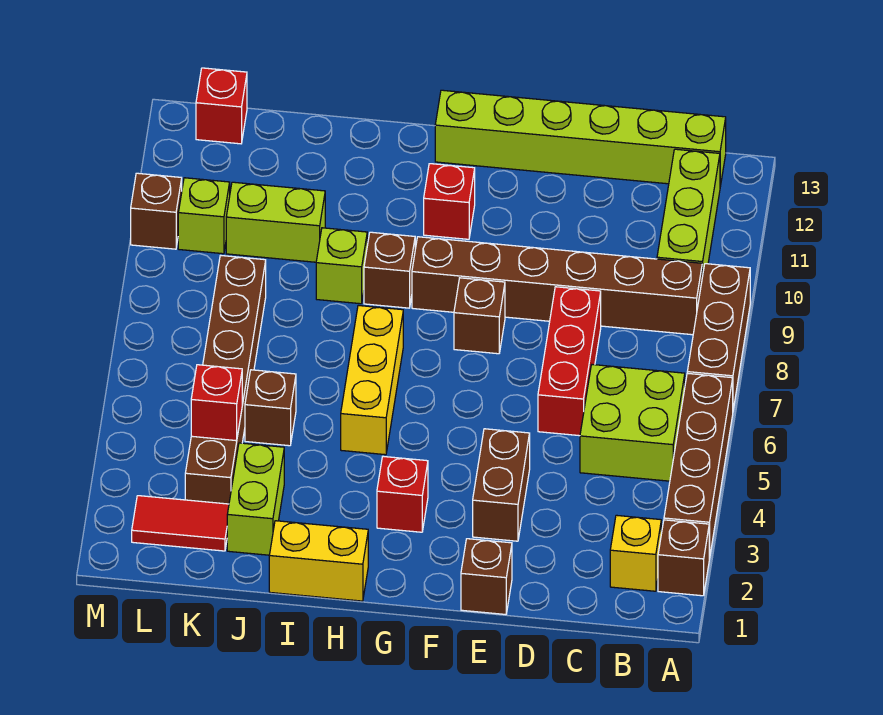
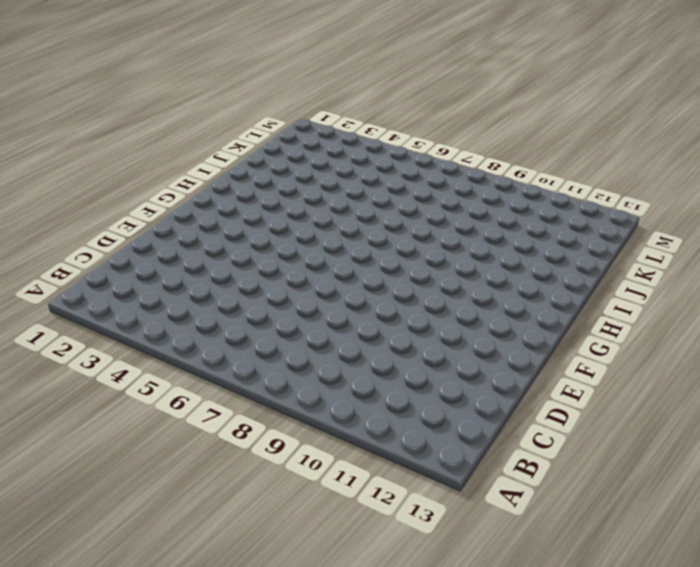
none -> brown 1x1 brick [658,520,709,596]
none -> brown 1x4 brick [664,373,733,559]
none -> brown 1x3 brick [687,264,750,409]

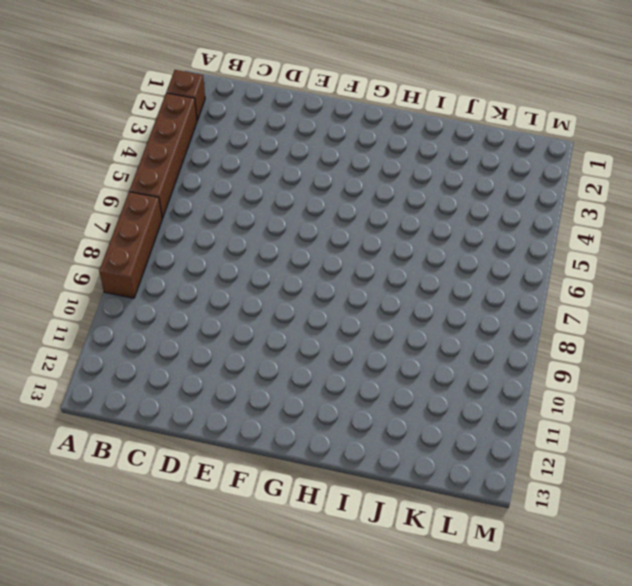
none -> yellow 1x1 brick [610,515,661,591]
none -> lime 2x2 brick [580,365,685,481]
none -> brown 1x6 brick [412,237,702,335]

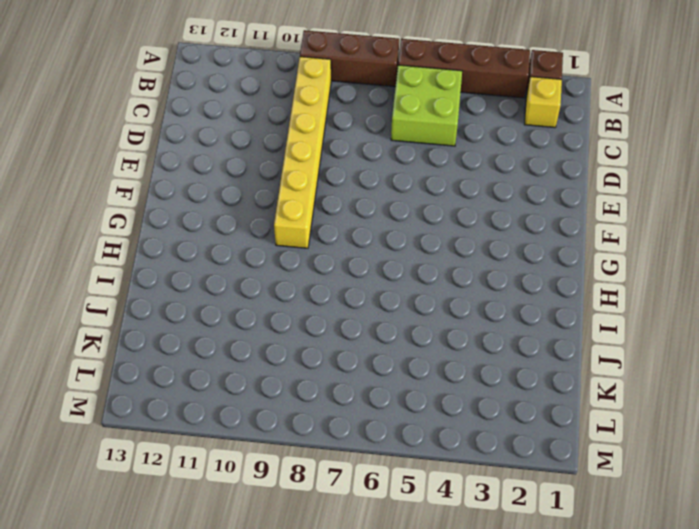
yellow 1x6 brick [274,57,331,248] -> brown 1x6 brick [412,237,702,335]
none -> lime 1x3 brick [657,149,720,277]
none -> lime 1x6 brick [435,90,726,186]
none -> red 1x3 brick [538,287,601,436]

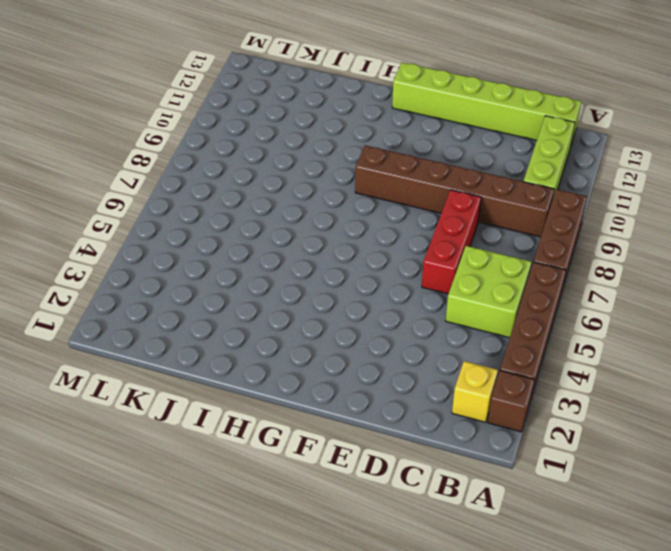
none -> brown 1x1 brick [461,539,512,614]
none -> brown 1x2 brick [473,429,530,541]
none -> brown 1x1 brick [454,278,505,354]

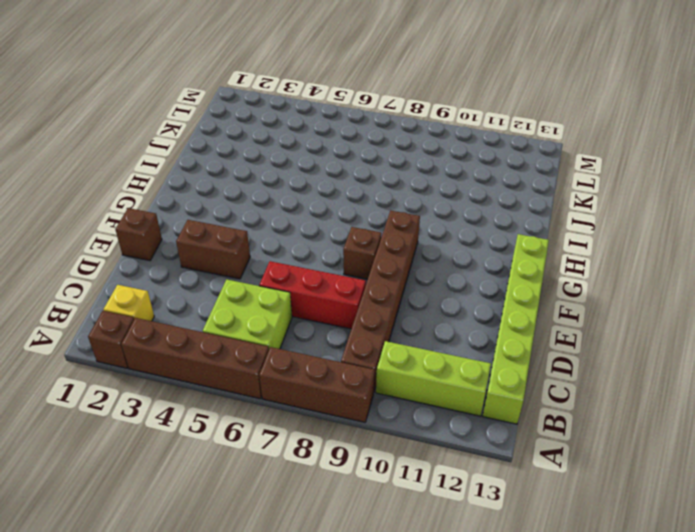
none -> red 1x1 brick [377,456,428,532]
none -> red 1x1 brick [424,164,475,239]
none -> yellow 1x2 brick [269,521,368,601]

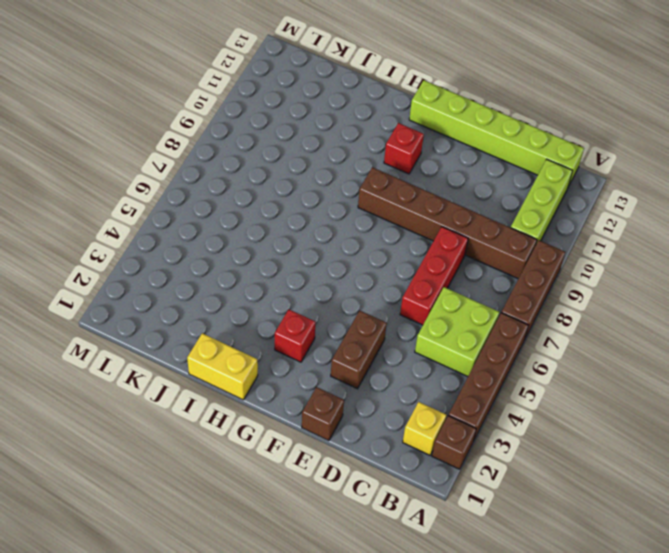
none -> brown 1x1 brick [454,278,505,354]
none -> yellow 1x3 brick [341,306,403,455]
none -> brown 1x1 brick [364,232,415,308]

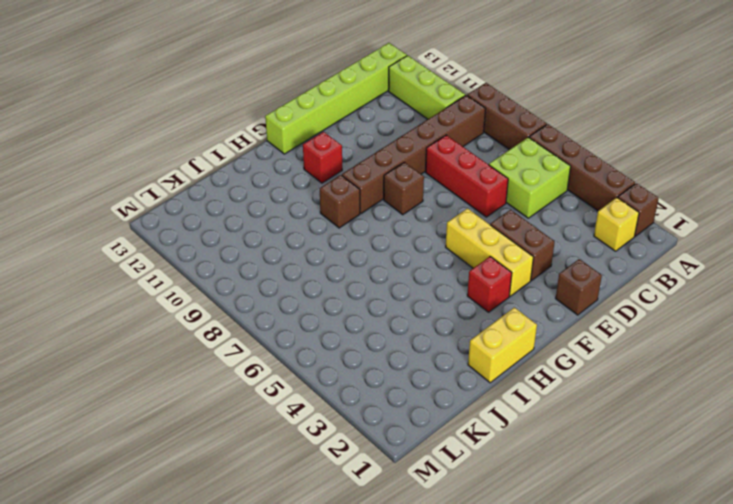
yellow 1x3 brick [446,209,533,296] -> yellow 1x3 brick moved to [341,306,403,455]
none -> lime 1x1 brick [316,228,367,304]
none -> lime 1x2 brick [227,443,284,555]
none -> brown 1x1 brick [245,370,296,446]

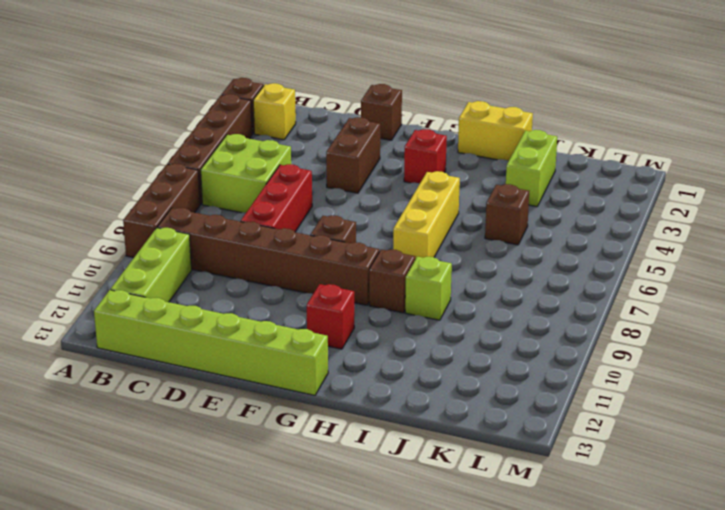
none -> lime 1x2 brick [226,182,325,262]
none -> red 1x2 tile [132,496,229,551]
none -> brown 1x6 brick [185,255,266,504]

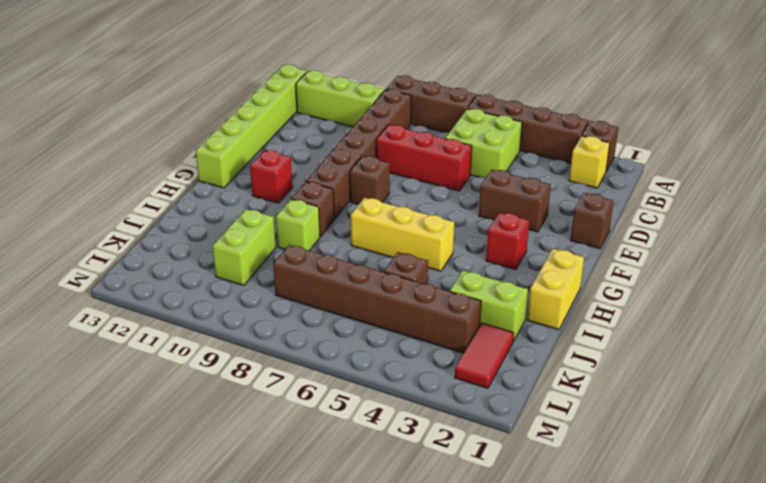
none -> lime 1x1 brick [178,178,230,254]
none -> red 1x1 brick [196,68,247,144]
none -> brown 1x1 brick [131,173,182,249]

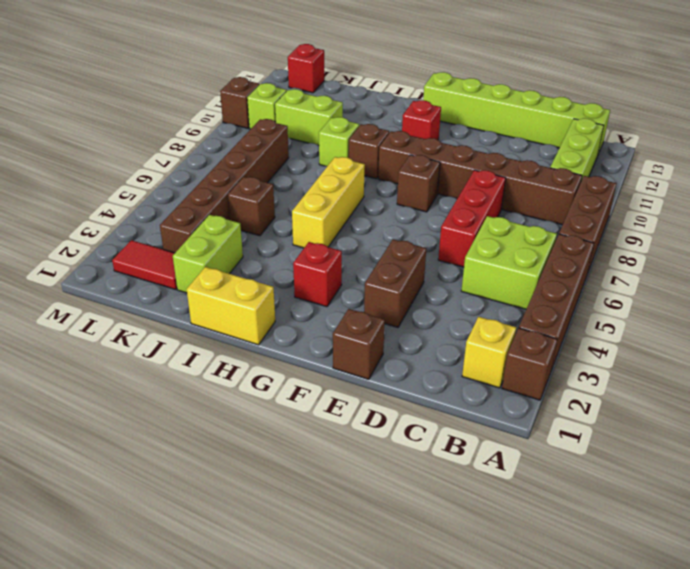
none -> red 1x1 brick [191,365,242,441]

